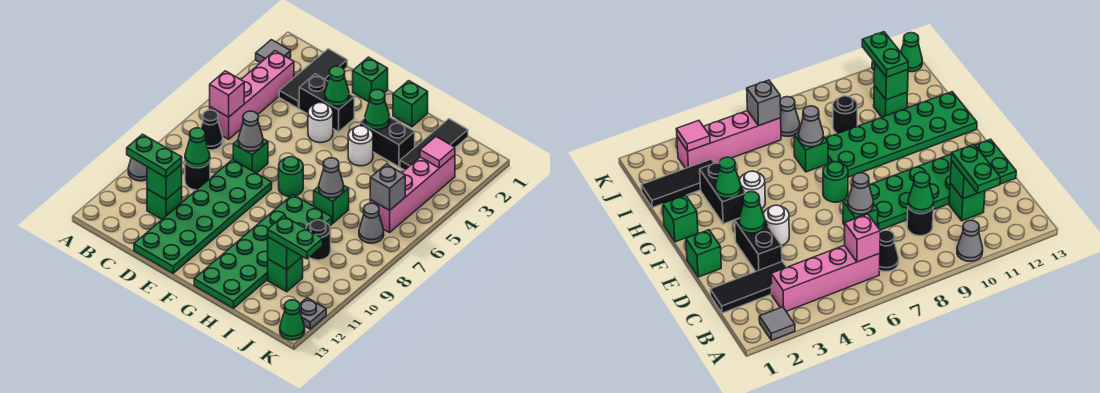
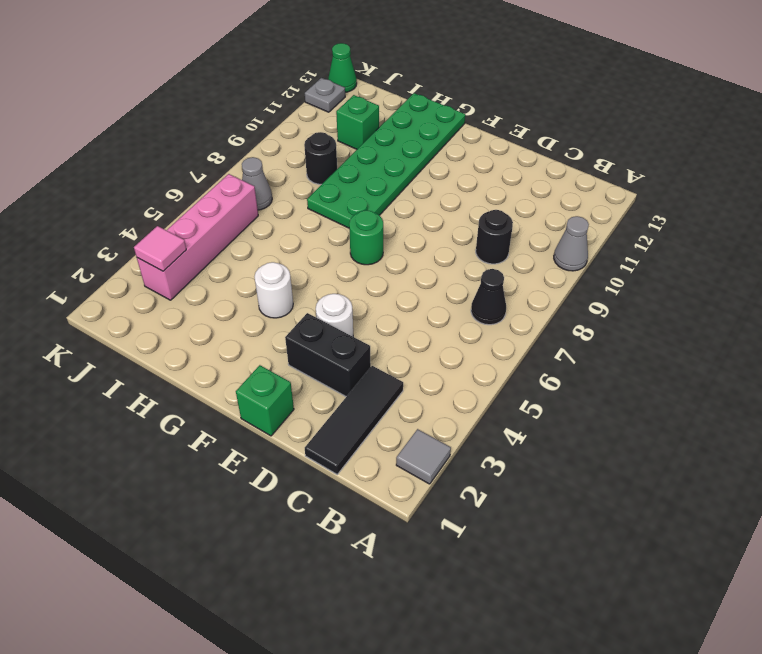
none -> pink 1x4 brick [210,51,294,139]
none -> green 1x1 brick [147,187,182,219]
none -> green 1x1 brick [233,139,268,173]
none -> green 2x6 plate [134,160,272,273]

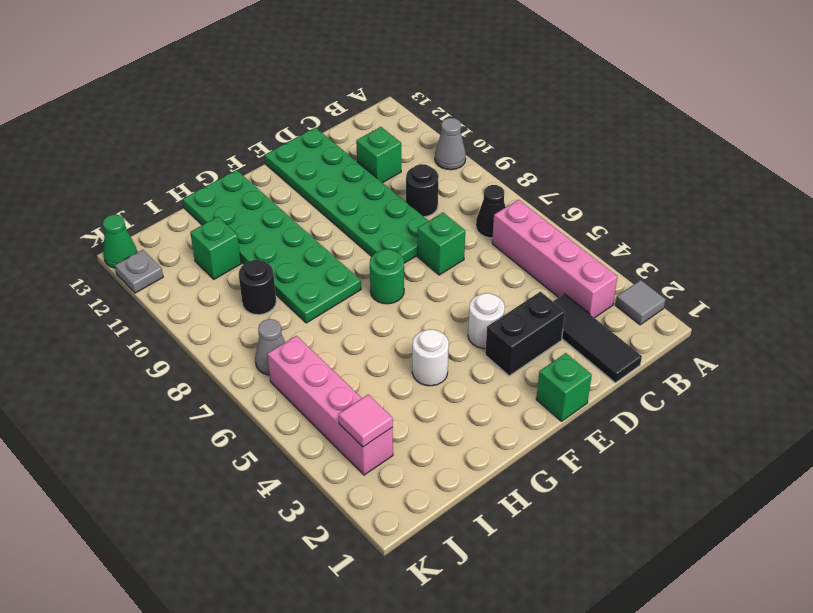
none -> green 1x1 brick [393,81,428,127]
none -> black 1x2 brick [360,117,415,167]
none -> green 1x1 brick [314,186,349,223]
none -> black 1x3 tile [400,119,468,170]

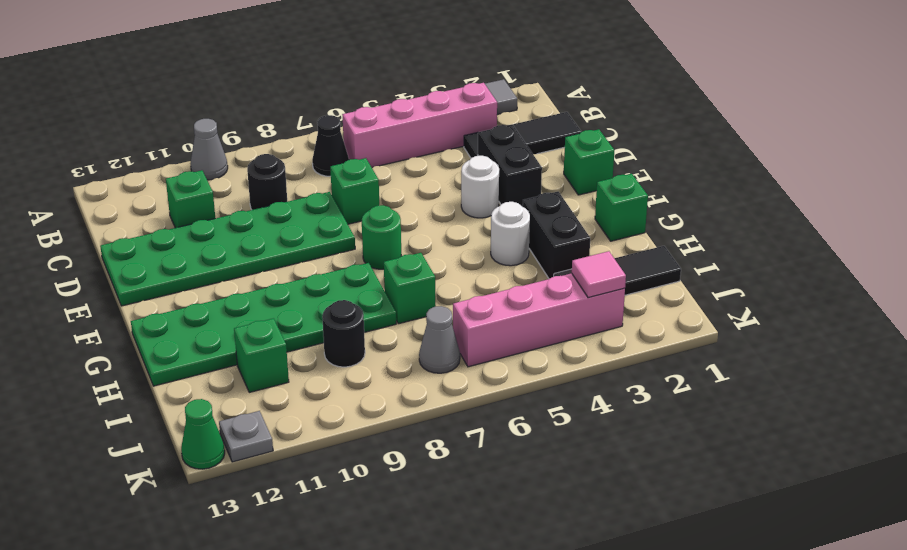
none -> pink 1x1 brick [210,71,244,117]
none -> green 1x1 cone [185,128,210,168]
none -> green 1x1 brick [147,165,182,200]
none -> grey 1x1 cone [238,111,263,151]

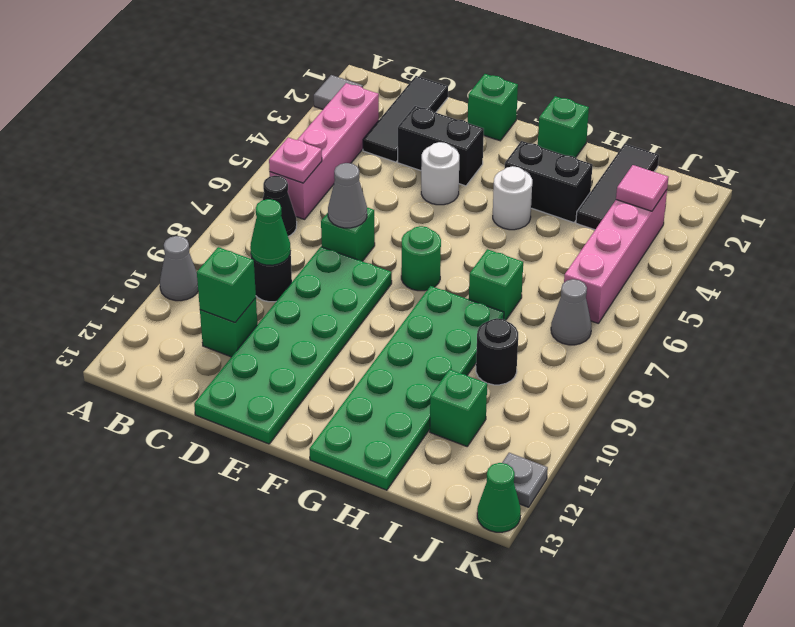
pink 1x1 plate [269,138,322,183] -> pink 1x1 brick [210,71,244,117]
none -> green 1x1 cone [325,66,349,106]
none -> green 1x1 cone [365,89,390,129]
none -> grey 1x1 cone [319,158,344,198]
none -> green 1x1 brick [268,237,302,270]

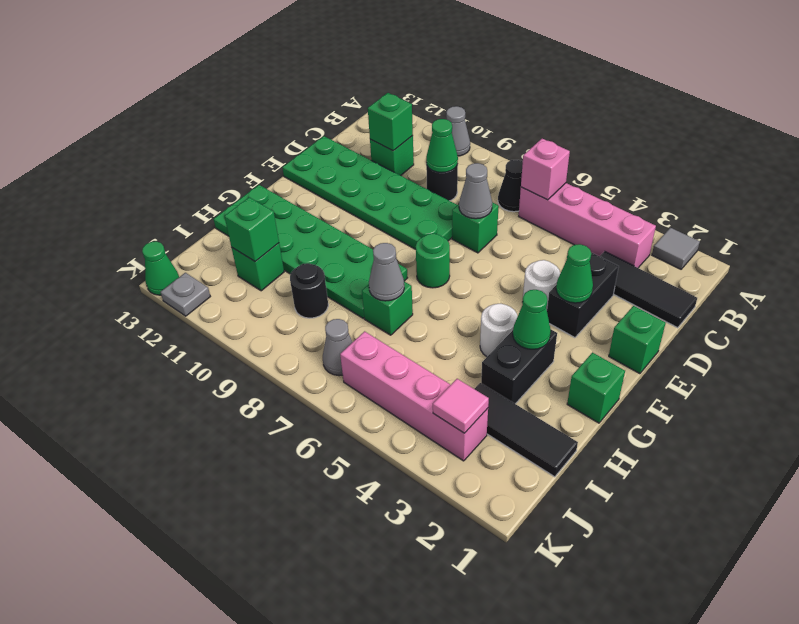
none -> grey 1x1 brick [370,164,405,210]
none -> green 1x2 plate [127,134,182,177]
none -> green 1x2 plate [268,216,323,259]

